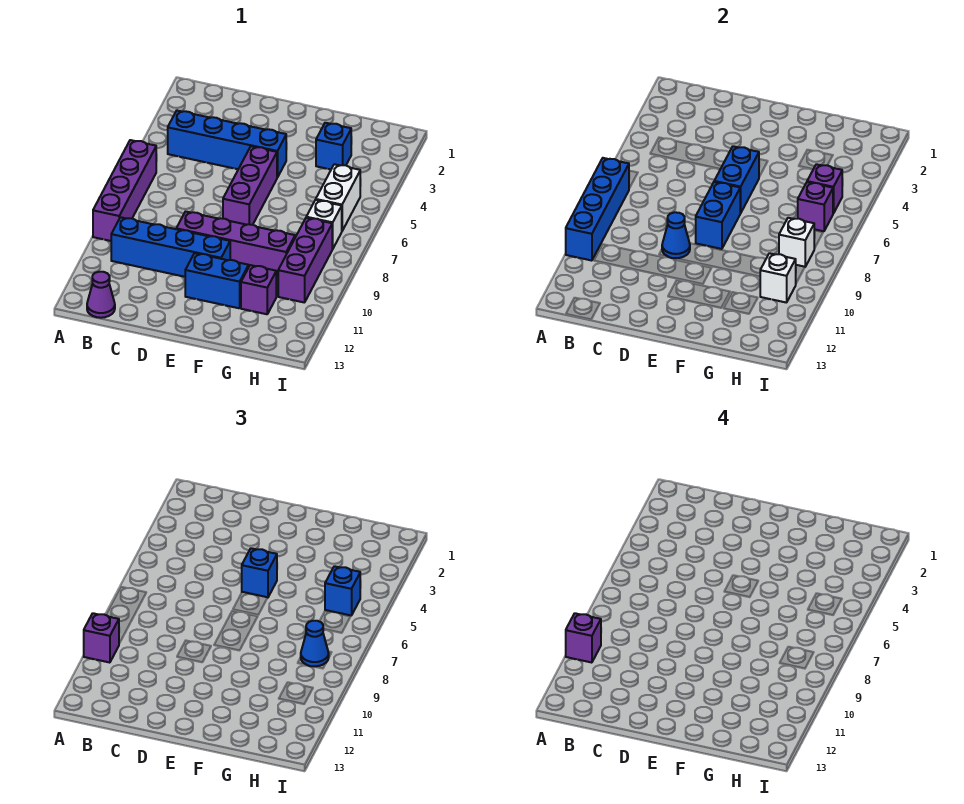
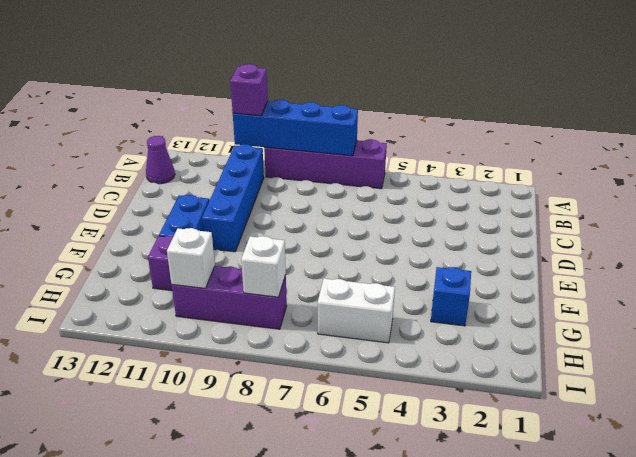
none -> blue 1x4 brick [168,111,286,178]
none -> purple 1x4 brick [176,212,295,277]
none -> purple 1x3 brick [223,146,277,225]

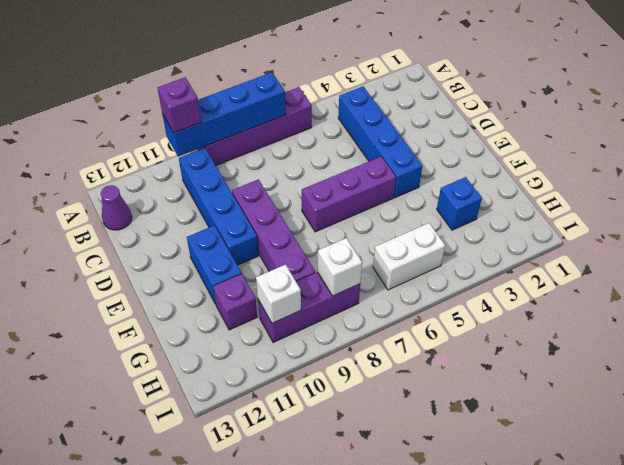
none -> white 1x1 brick [306,200,342,249]
none -> blue 1x1 cone [662,212,690,258]
none -> blue 1x2 brick [714,146,759,213]

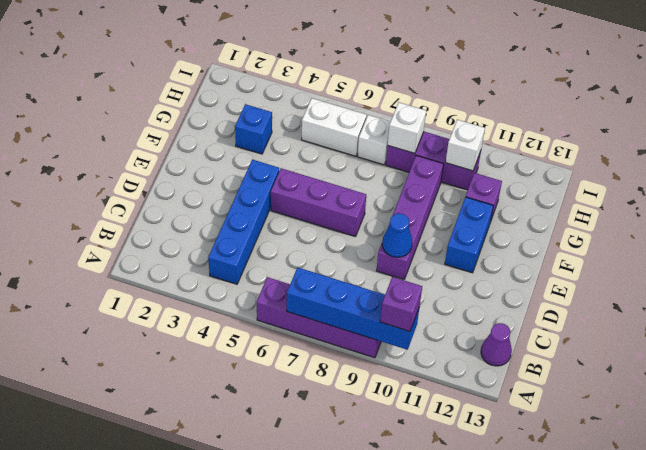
none -> blue 1x4 brick [111,217,230,277]
none -> blue 1x2 brick [714,146,759,213]
none -> blue 1x2 brick [696,182,740,249]

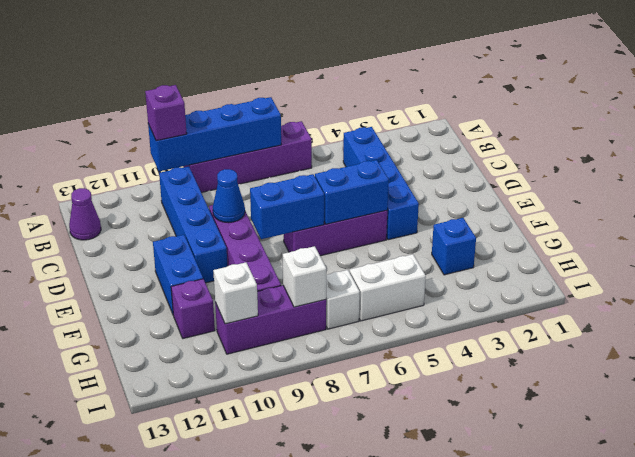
none -> purple 1x1 brick [807,164,842,213]
none -> purple 1x1 brick [798,182,833,231]
none -> blue 1x1 brick [242,548,277,598]

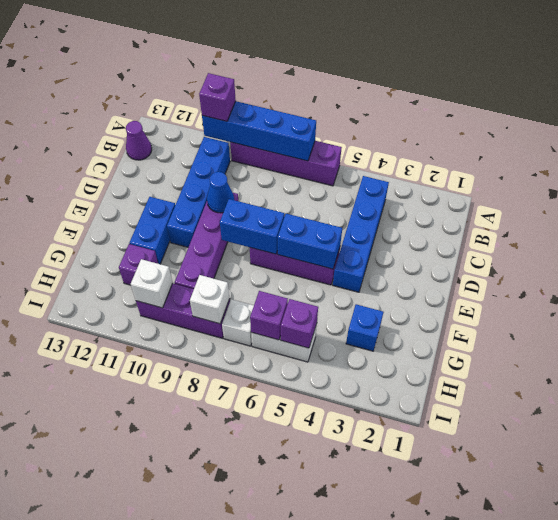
none -> blue 1x1 brick [242,548,277,598]
none -> blue 1x1 brick [325,566,360,615]
none -> blue 1x1 cone [301,621,329,666]

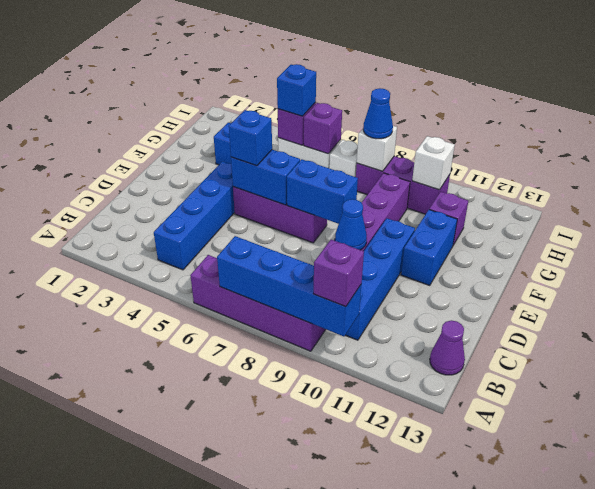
none -> purple 1x1 brick [566,613,601,663]

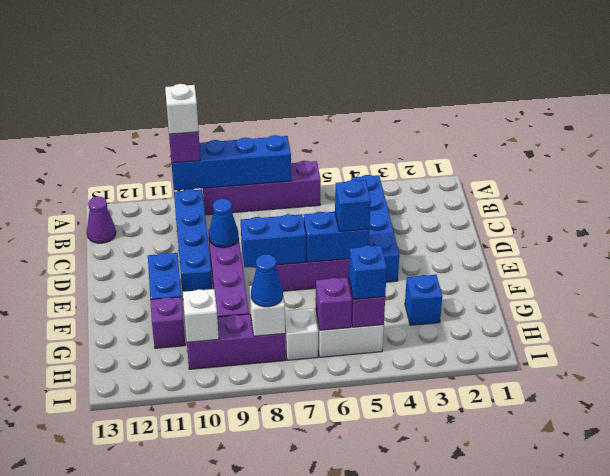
white 1x1 brick [165,84,199,134] -> purple 1x1 brick [566,613,601,663]

